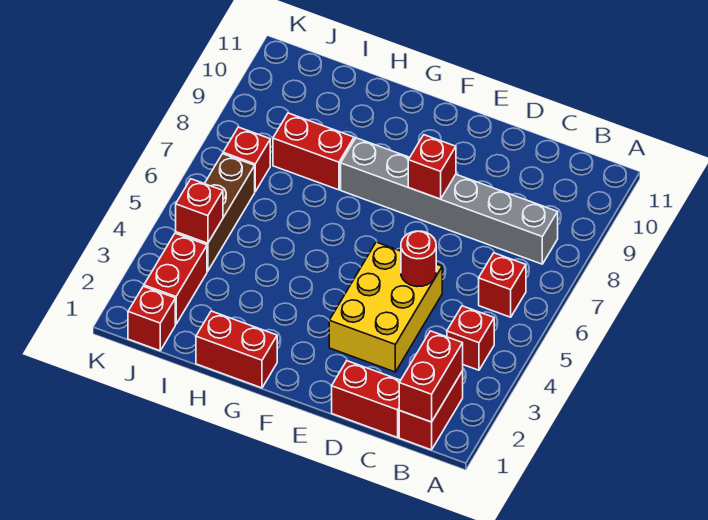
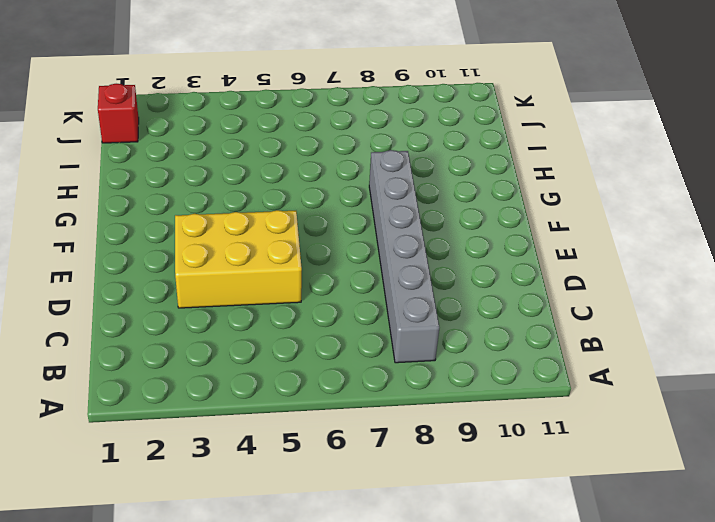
none -> red 1x2 brick [399,371,463,450]
none -> red 1x1 brick [447,306,494,370]
none -> red 1x1 brick [479,253,526,317]

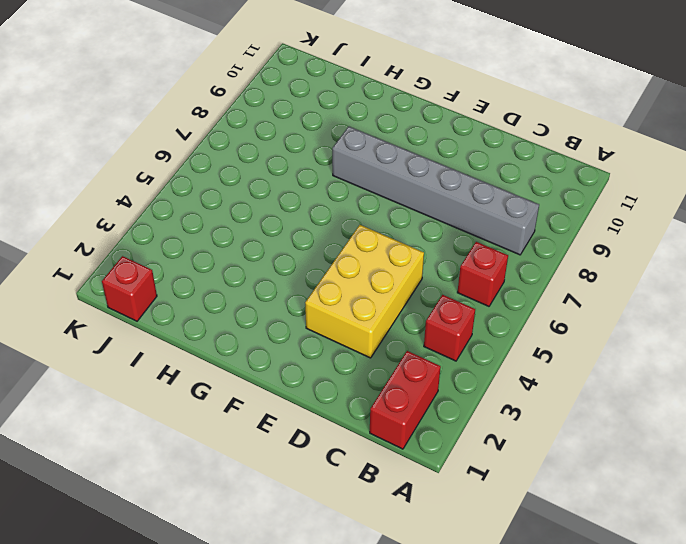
none -> red 1x2 brick [332,361,401,437]
none -> red 1x2 brick [196,311,277,388]
none -> red 1x2 brick [273,113,354,190]

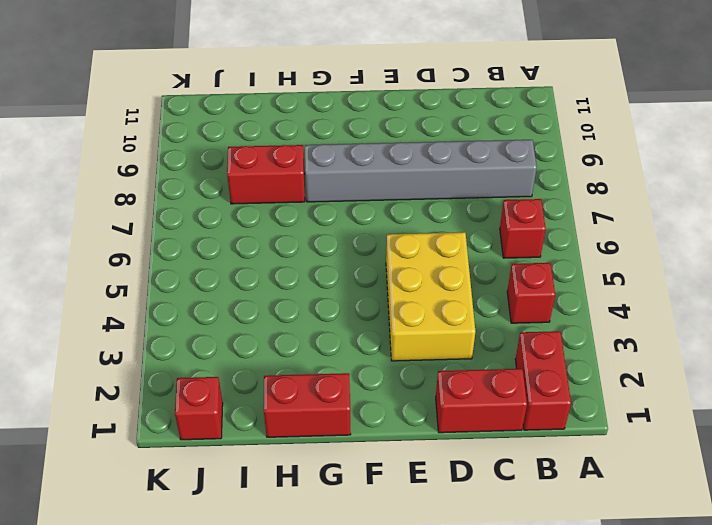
none -> red 1x2 brick [144,233,207,324]
none -> brown 1x3 brick [176,154,255,271]
none -> red 1x1 brick [223,127,270,191]

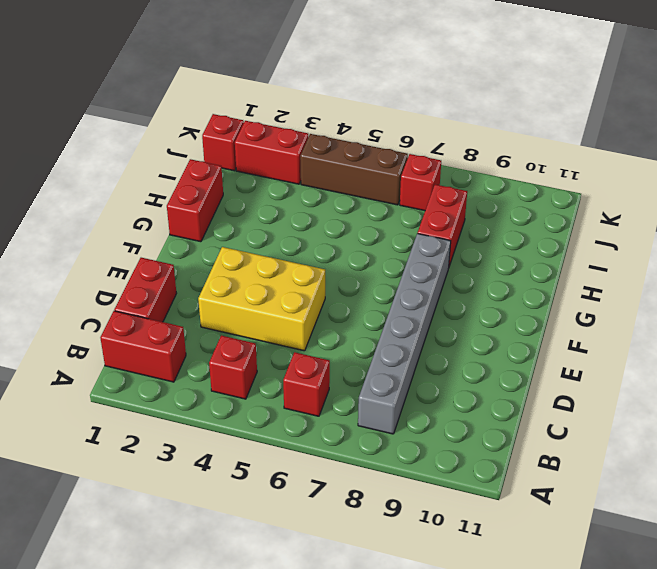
none -> red 1x2 brick [399,331,463,422]
none -> red 1x1 round brick [401,231,436,287]
none -> red 1x1 brick [408,135,456,199]

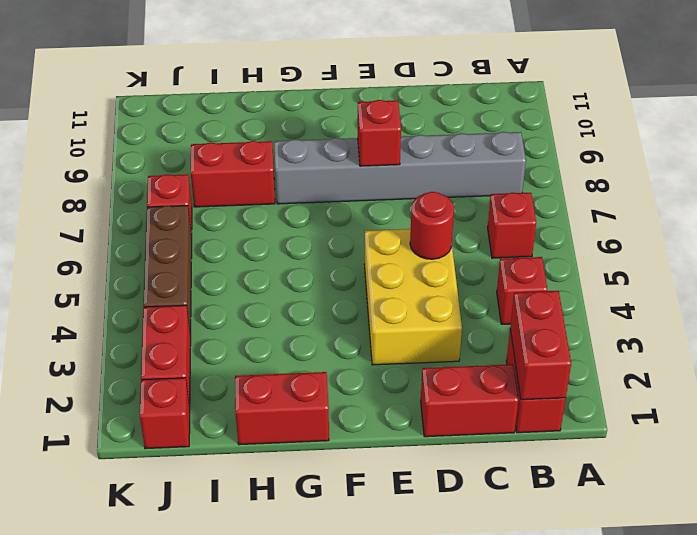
none -> red 1x1 brick [176,179,223,243]

